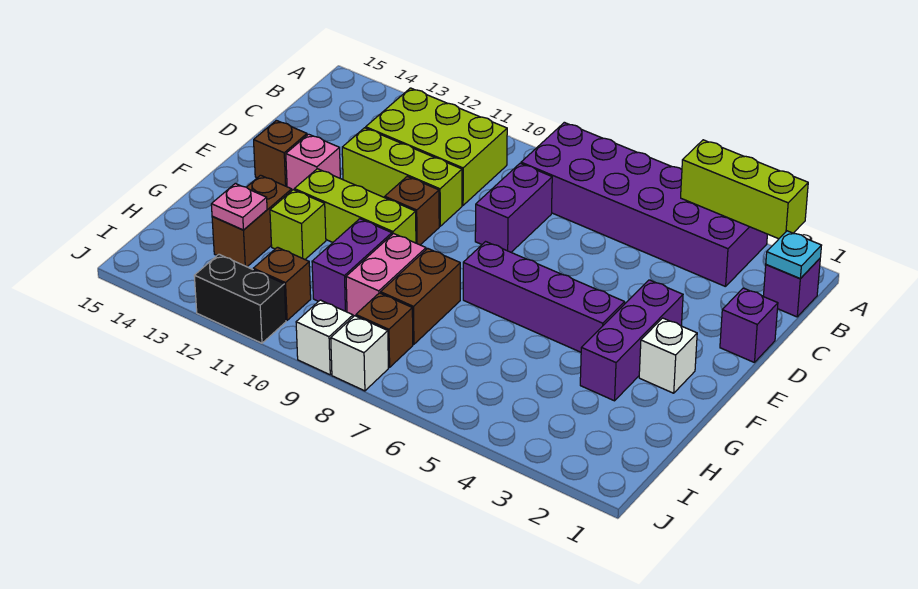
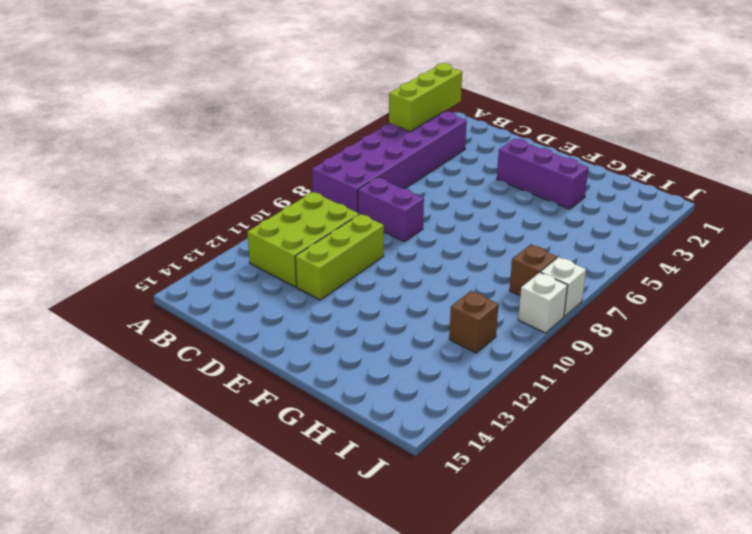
none -> purple 1x1 brick [763,259,820,317]
none -> purple 1x1 brick [720,288,778,363]
none -> brown 1x1 brick [385,176,439,245]

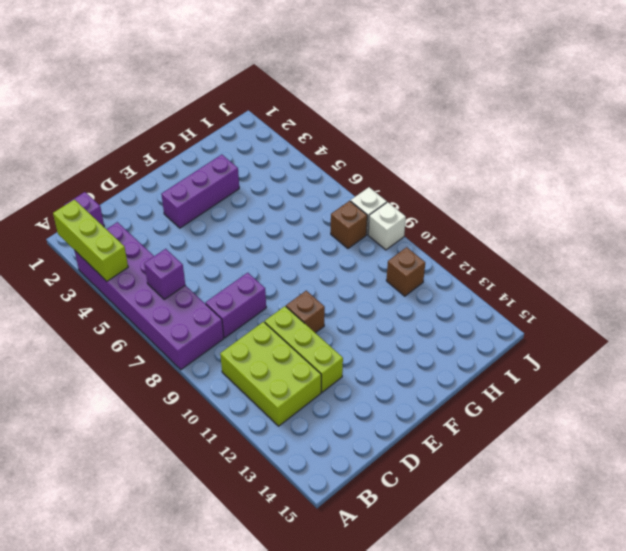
purple 1x1 brick [144,249,185,299] -> purple 1x1 brick moved to [720,288,778,363]
none -> pink 1x1 brick [286,134,340,190]
none -> brown 1x1 brick [254,120,307,187]
none -> white 1x1 brick [639,318,697,393]

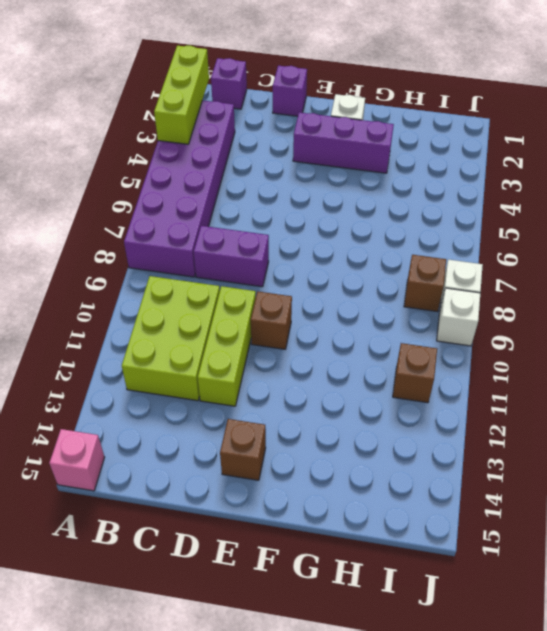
pink 1x1 brick [49,429,105,491] -> pink 1x1 brick moved to [286,134,340,190]
none -> purple 1x4 brick [463,242,625,352]
none -> lime 1x3 brick [294,169,416,243]
none -> brown 1x2 brick [381,248,460,344]

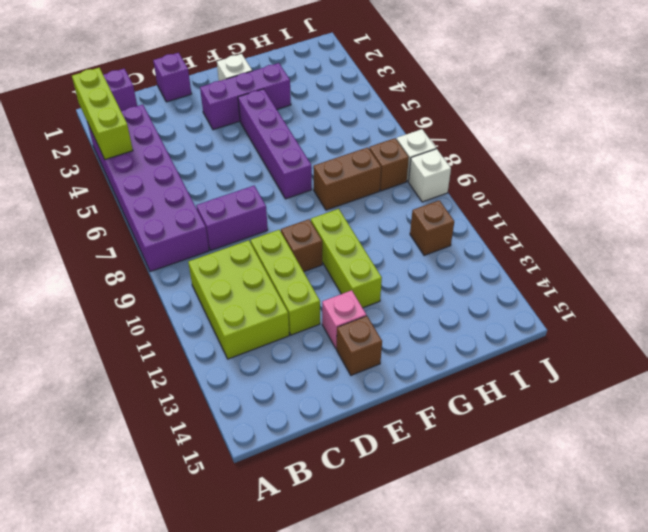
none -> pink 1x2 brick [346,234,426,317]
none -> purple 1x2 brick [312,219,392,312]
none -> lime 1x1 brick [270,190,326,259]

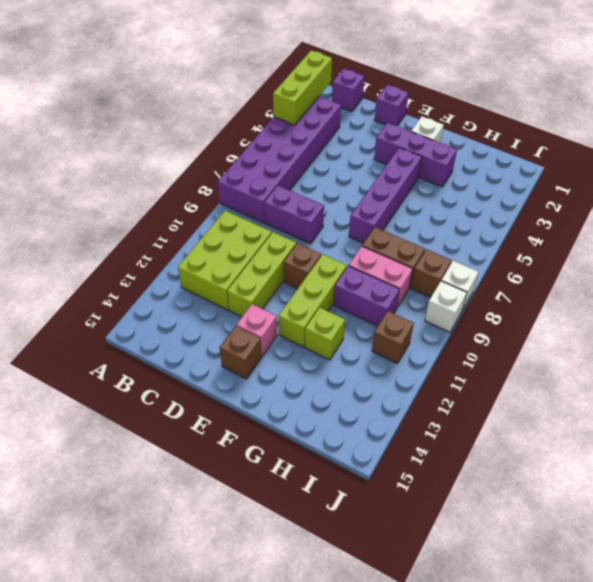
none -> brown 1x2 brick [212,175,292,267]
none -> black 1x2 brick [194,254,286,343]
none -> cyan 1x1 plate [766,231,822,279]

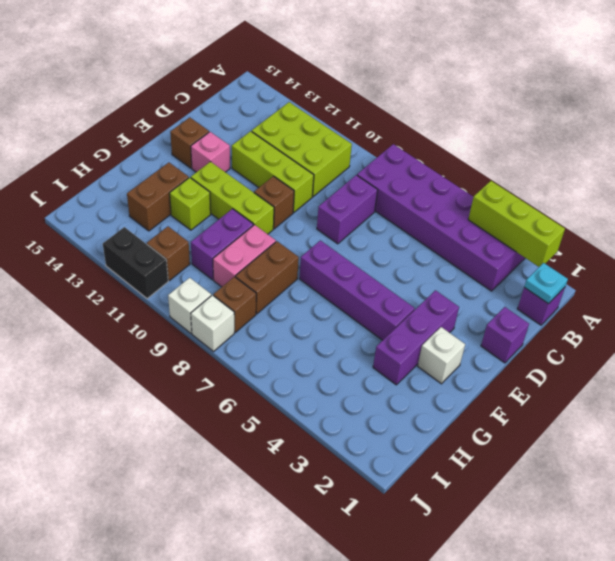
none -> pink 1x1 plate [211,184,267,230]

